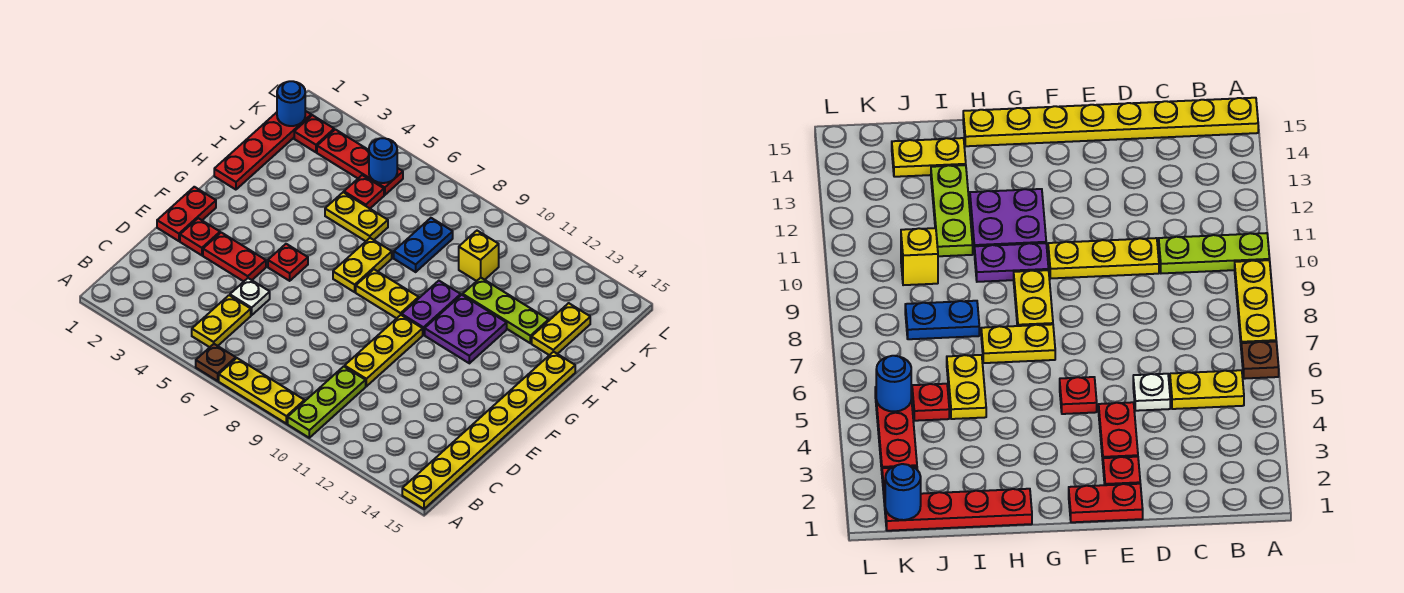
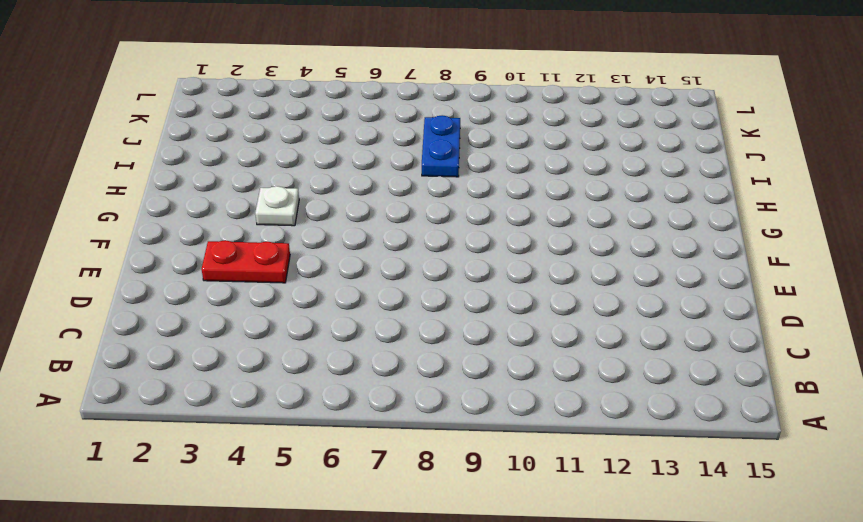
white 1x1 plate [255,186,299,226] -> white 1x1 plate moved to [230,278,270,315]
none -> brown 1x1 plate [196,344,236,381]
none -> yellow 1x3 plate [219,358,305,424]
none -> lime 1x3 plate [288,366,366,438]

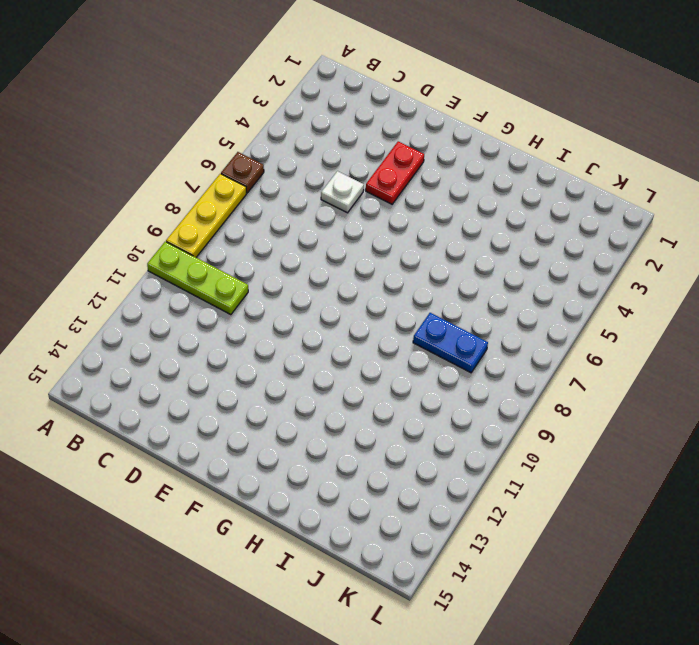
none -> yellow 1x8 plate [402,352,575,509]
none -> yellow 1x2 plate [192,295,251,347]
none -> yellow 1x3 plate [345,315,423,386]

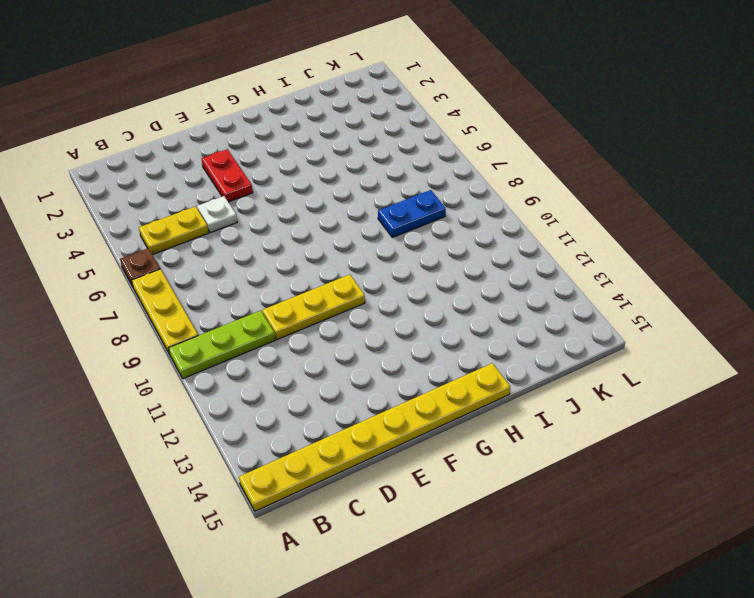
none -> red 1x2 plate [157,187,216,241]
none -> red 1x1 plate [180,218,220,255]
none -> red 1x1 plate [268,244,308,281]

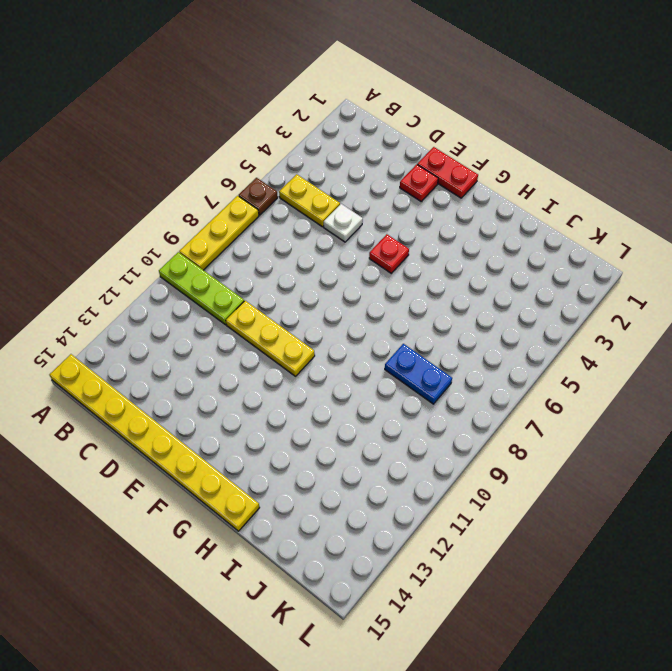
none -> red 1x2 plate [203,233,266,281]
none -> yellow 1x2 plate [333,238,392,292]
none -> yellow 1x2 plate [356,269,419,318]

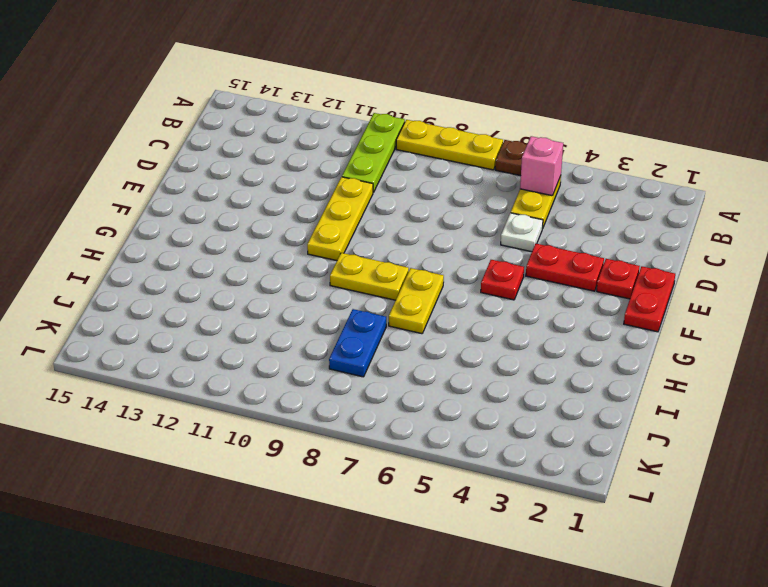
pink 1x1 brick [520,136,563,196] -> none
none -> yellow 1x8 plate [402,352,575,509]
none -> purple 1x2 plate [402,281,461,335]
none -> purple 2x2 plate [425,295,507,363]

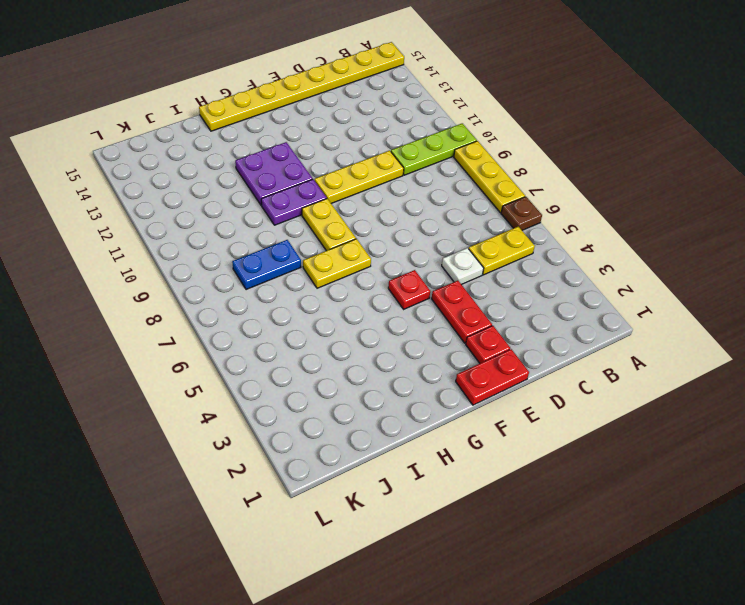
none -> red 1x4 plate [214,111,311,190]
none -> yellow 1x2 plate [325,192,388,241]
none -> lime 1x3 plate [463,278,549,343]

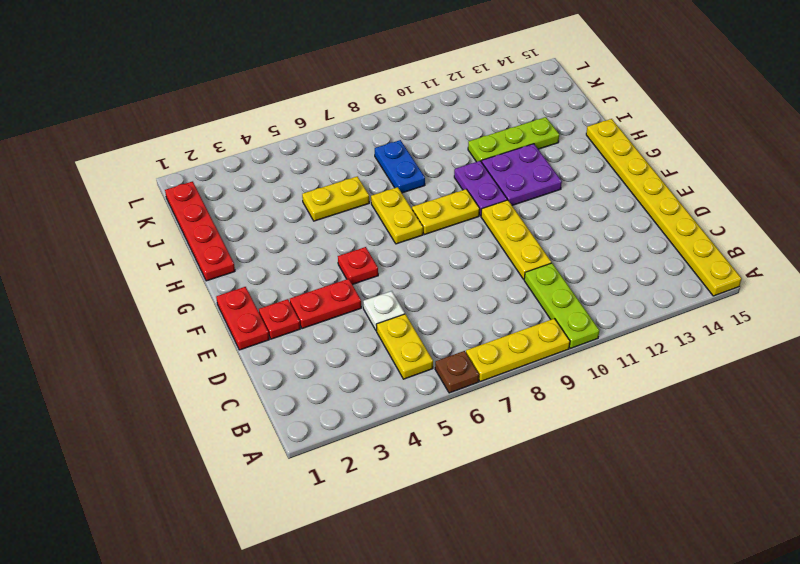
none -> yellow 1x2 plate [532,303,590,355]
none -> red 1x1 plate [344,175,384,208]
none -> yellow 1x1 brick [459,231,499,281]

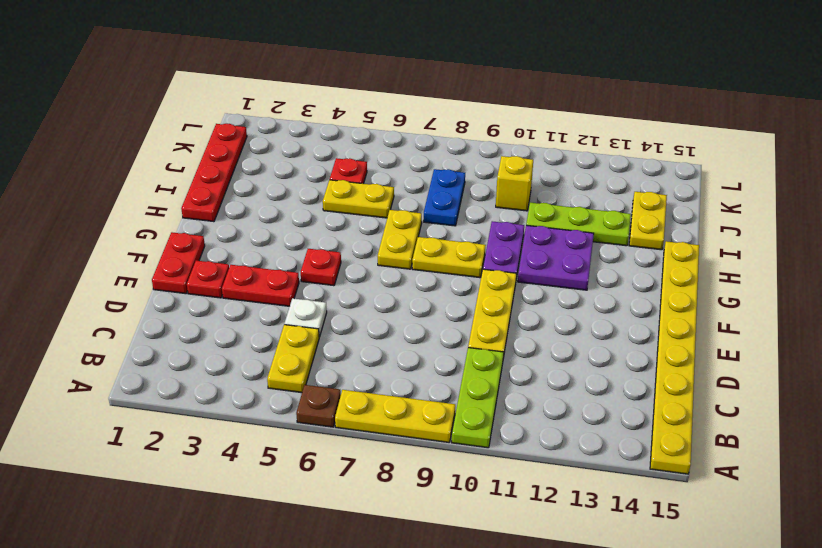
none -> red 1x1 plate [294,115,334,152]
none -> red 1x3 plate [317,129,403,195]
none -> blue 1x1 round brick [277,81,305,126]

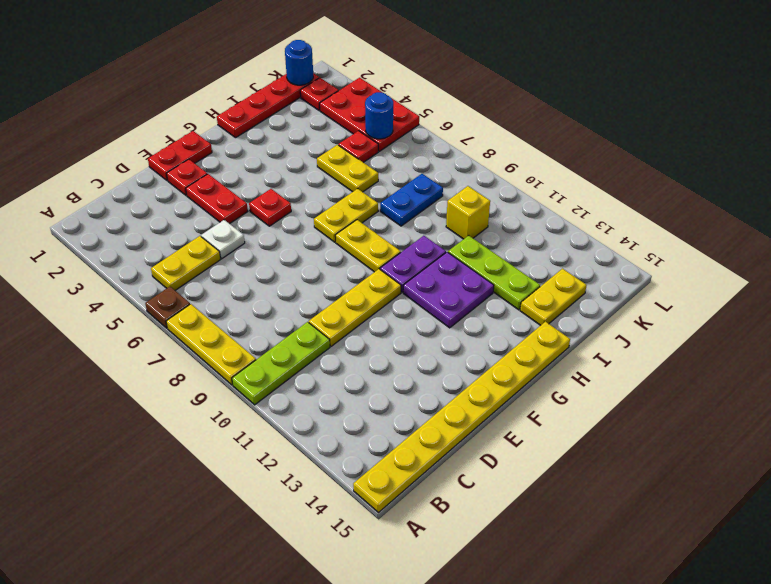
red 2x3 plate [320,78,419,151] -> red 1x3 plate [317,129,403,195]

